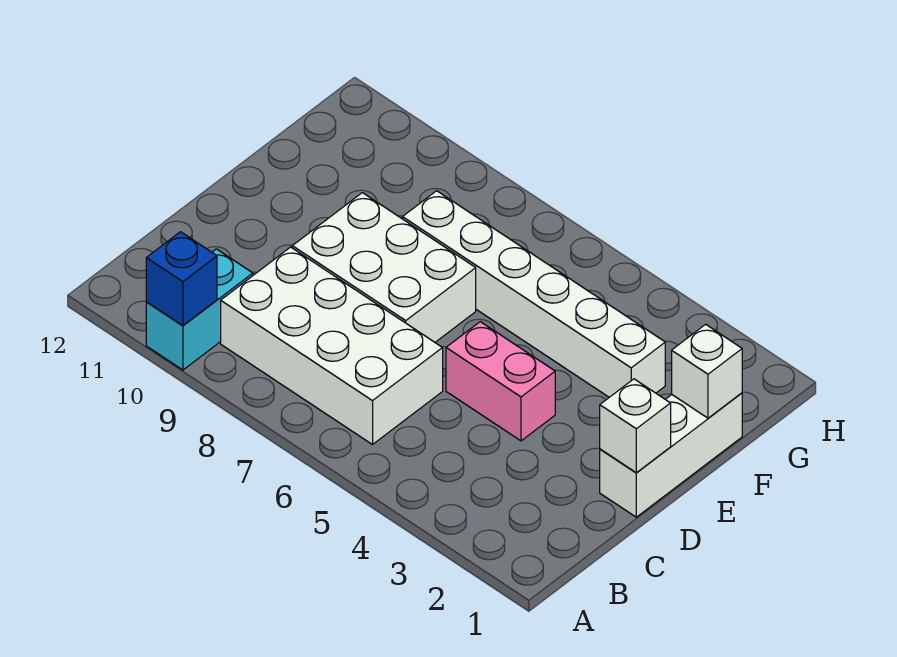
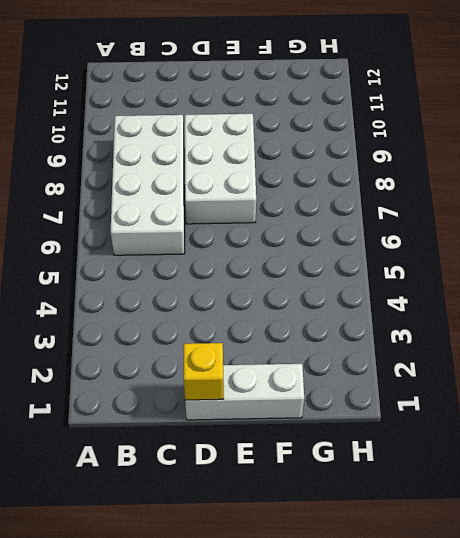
yellow 1x1 brick [184,343,224,400] -> white 1x1 brick [600,379,671,473]
none -> cyan 1x2 brick [146,249,253,370]
none -> pink 1x2 brick [446,322,555,441]

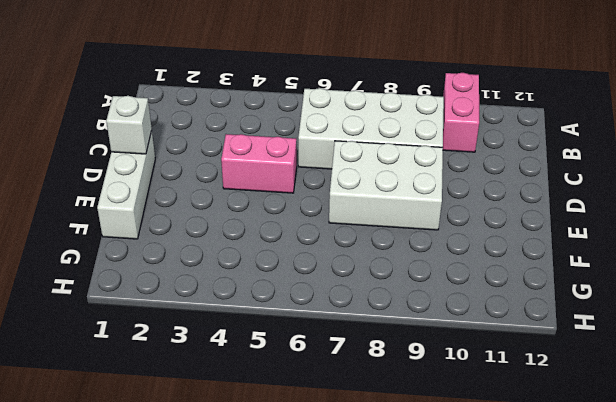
pink 1x2 brick [443,73,479,152] -> cyan 1x2 brick [146,249,253,370]
none -> white 1x6 brick [403,191,665,397]
none -> blue 1x1 brick [146,232,217,326]

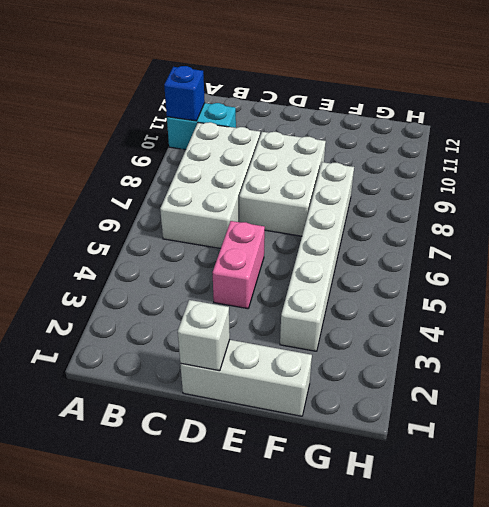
none -> white 1x1 brick [672,324,742,418]

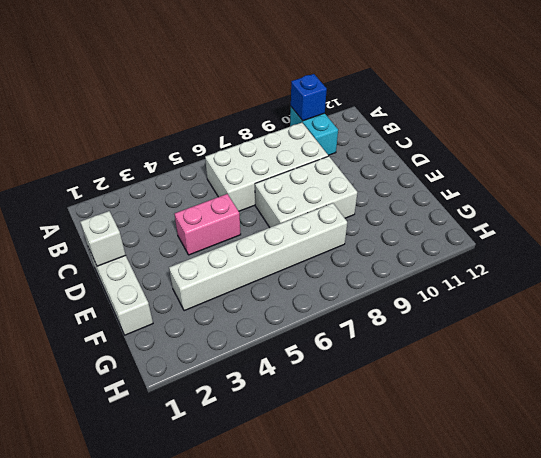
none -> white 1x1 brick [672,324,742,418]

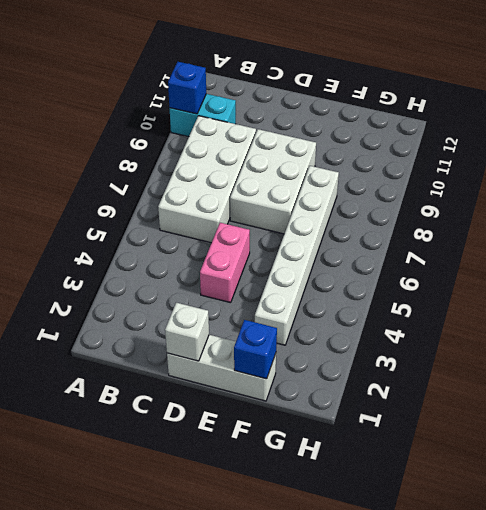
blue 1x1 brick [234,320,277,379] -> white 1x1 brick [672,324,742,418]

